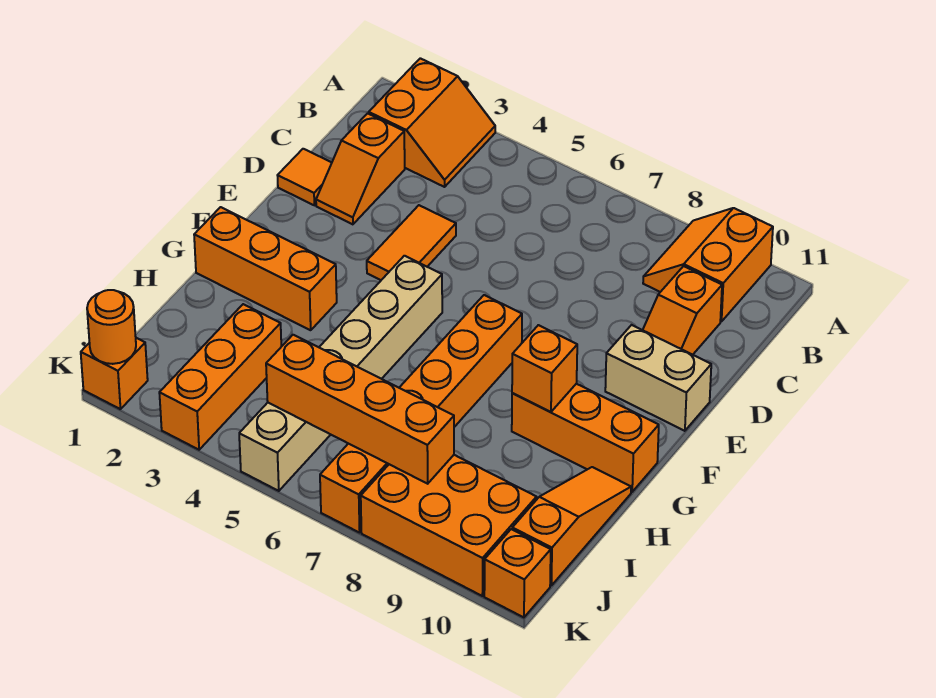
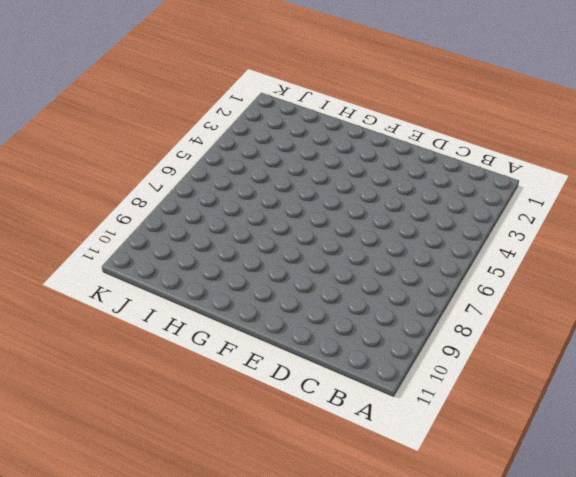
none -> orange 2x2 slope [369,58,495,187]
none -> orange 2x2 slope [643,208,773,322]
none -> orange 1x2 slope [316,113,405,224]

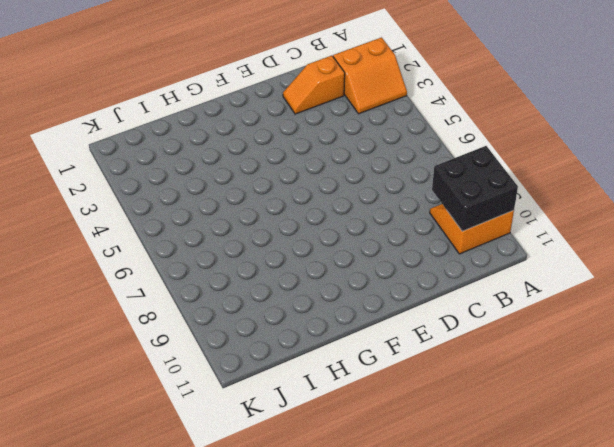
black 2x2 brick [432,146,518,231] -> none
none -> orange 1x2 slope [643,266,722,355]
none -> orange 1x1 tile [277,149,332,205]
none -> orange 1x2 tile [367,205,456,280]

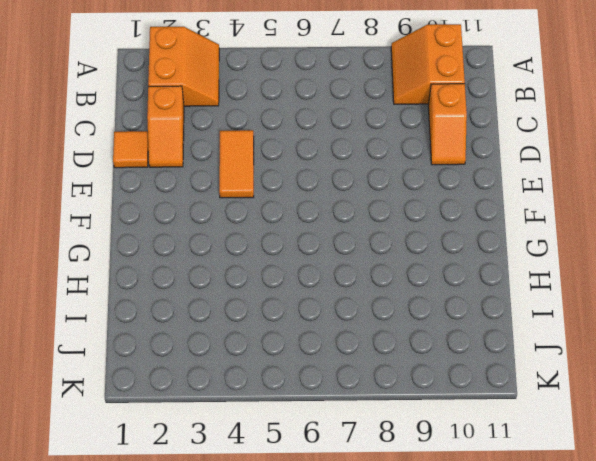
none -> tan 1x2 brick [605,325,711,431]
none -> tan 1x6 brick [239,256,442,491]
none -> orange 1x6 brick [320,295,522,533]

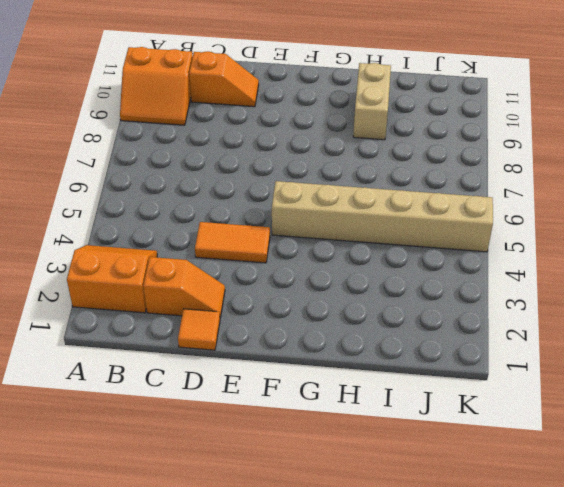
tan 1x2 brick [353,63,391,140] -> tan 1x2 brick moved to [605,325,711,431]
none -> orange 1x6 brick [320,295,522,533]
none -> orange 1x3 brick [194,207,337,330]
none -> orange 1x3 brick [512,384,659,492]

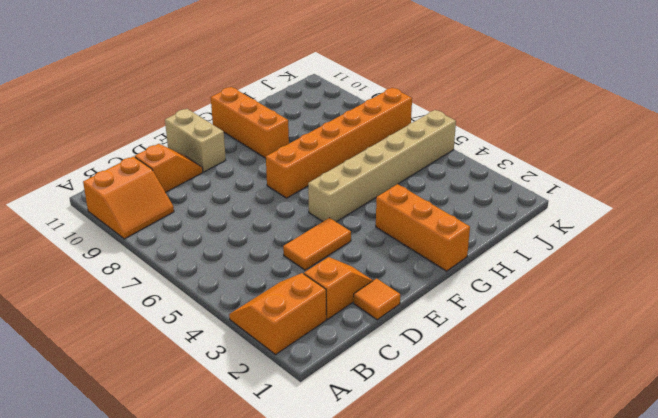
none -> orange 1x3 slope [512,467,631,585]
none -> orange 1x3 brick [159,304,281,450]
none -> orange 2x3 brick [361,455,537,596]

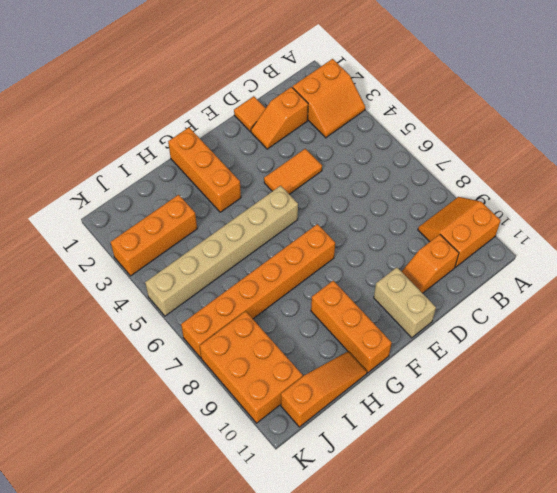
none -> orange 1x1 brick [81,338,148,409]
none -> orange 1x1 brick [484,529,551,617]
none -> orange 1x1 brick [512,325,577,412]

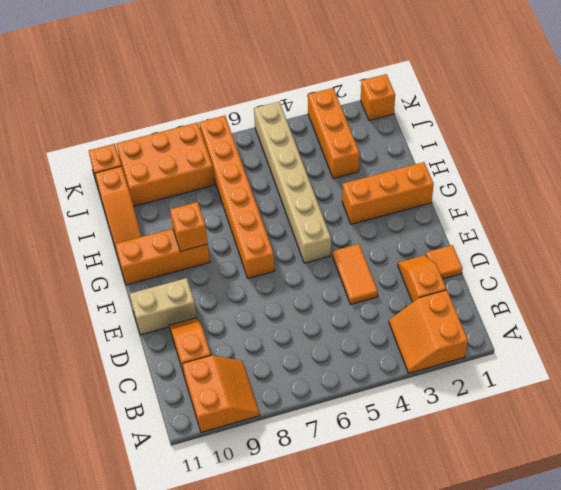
none -> orange 1x4 brick [266,335,454,484]
none -> orange 1x1 round brick [87,290,136,364]

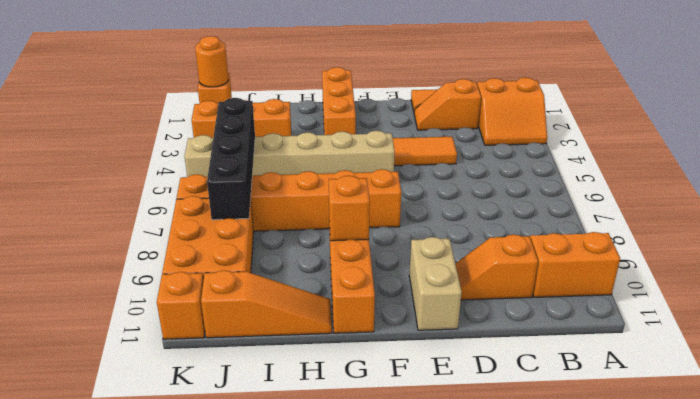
black 1x4 brick [207,98,255,220] -> orange 1x4 brick [266,335,454,484]

